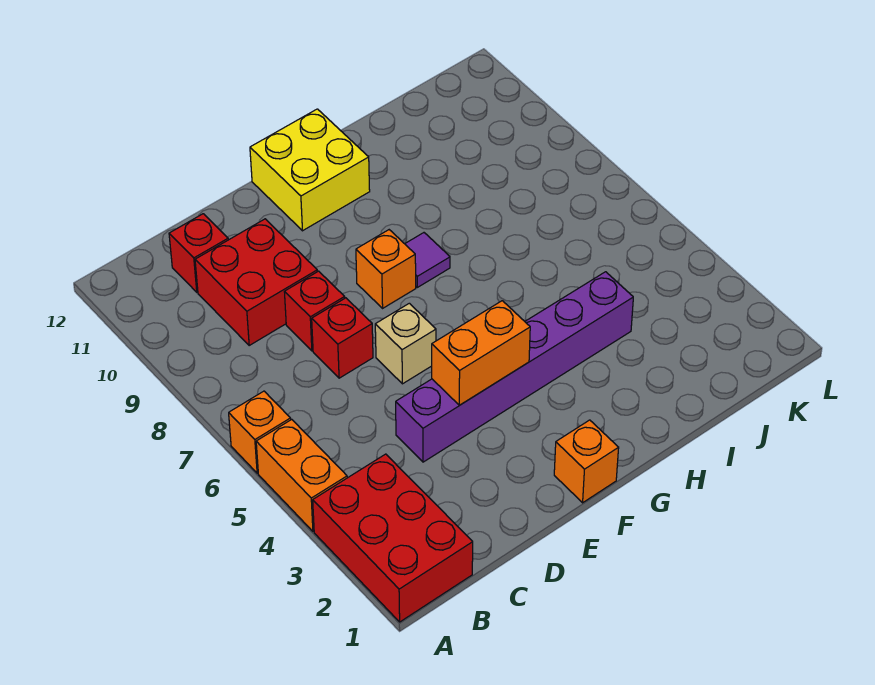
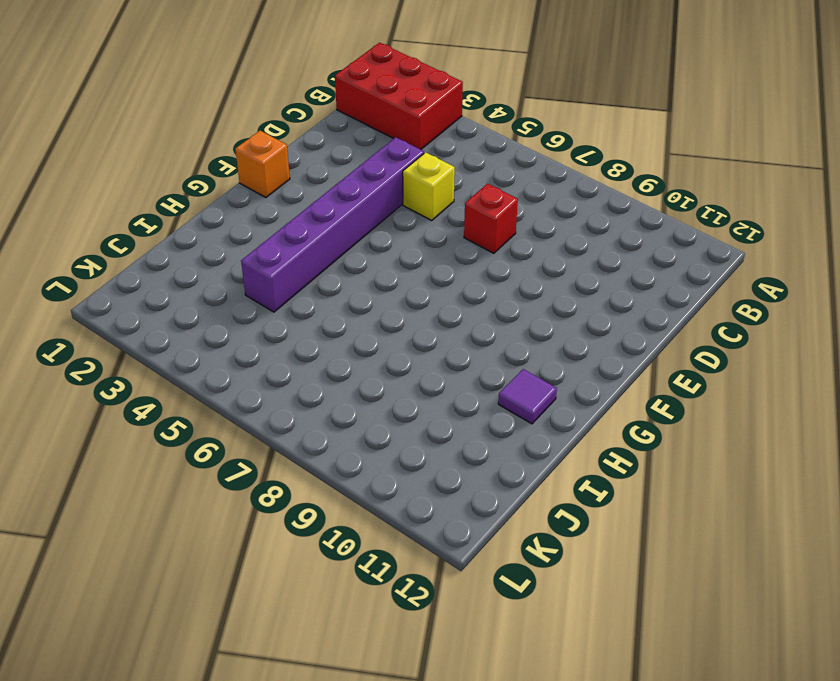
yellow 1x1 brick [403,152,455,220] -> none
purple 1x1 tile [498,369,557,424] -> purple 1x1 tile moved to [405,233,450,287]
none -> orange 1x2 brick [256,420,347,531]
none -> orange 1x1 brick [229,391,291,473]
none -> red 2x2 brick [195,219,317,345]

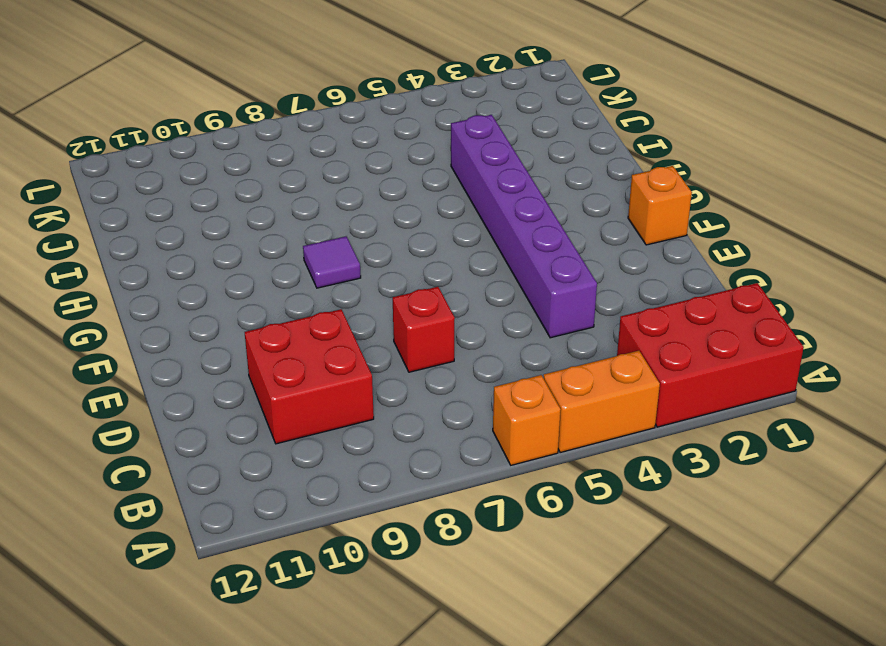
none -> red 1x1 brick [169,214,228,292]
none -> red 1x1 brick [285,271,345,351]
none -> tan 1x1 brick [375,303,436,384]

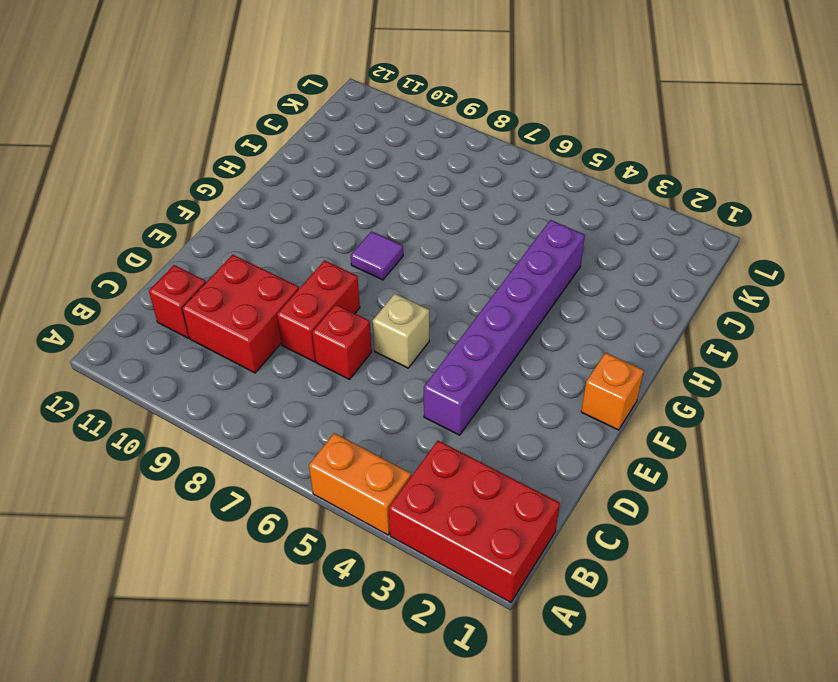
red 1x2 brick [277,260,360,362] -> red 1x1 brick [285,271,345,351]
none -> orange 1x1 brick [229,391,291,473]
none -> orange 1x1 brick [356,230,416,308]
none -> yellow 2x2 brick [250,109,370,231]

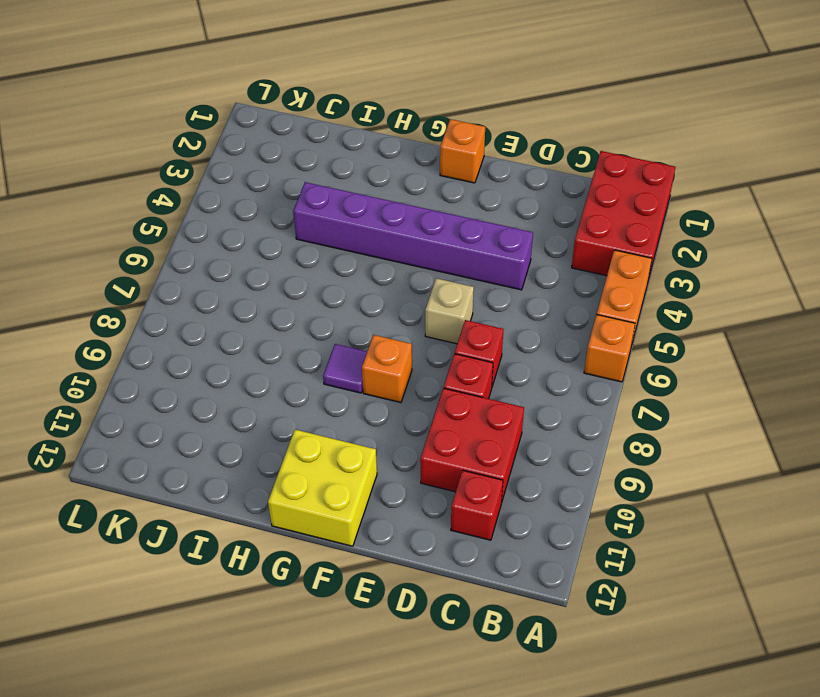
none -> orange 1x2 brick [432,301,530,405]

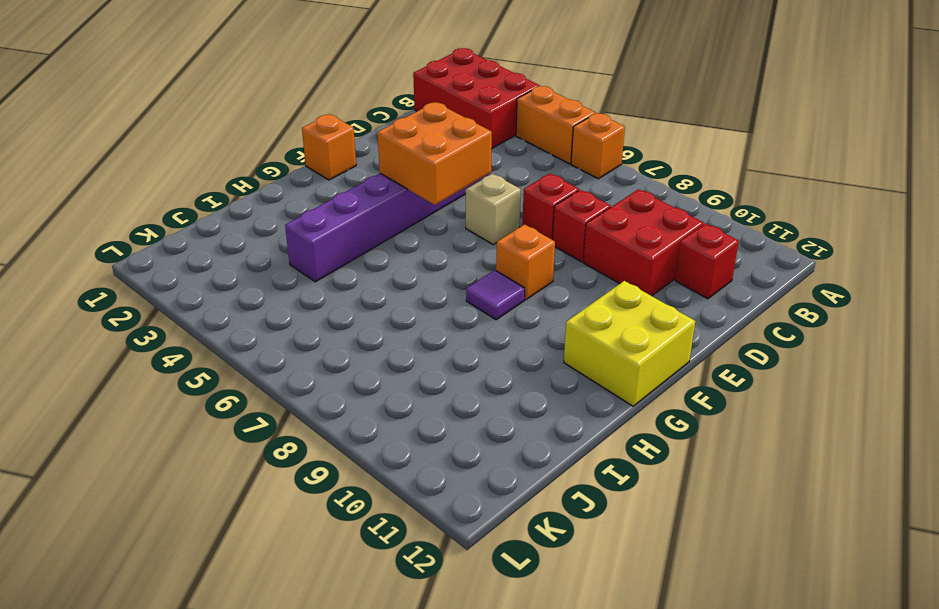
orange 2x2 brick [377,102,492,205] -> orange 1x2 brick [432,301,530,405]

